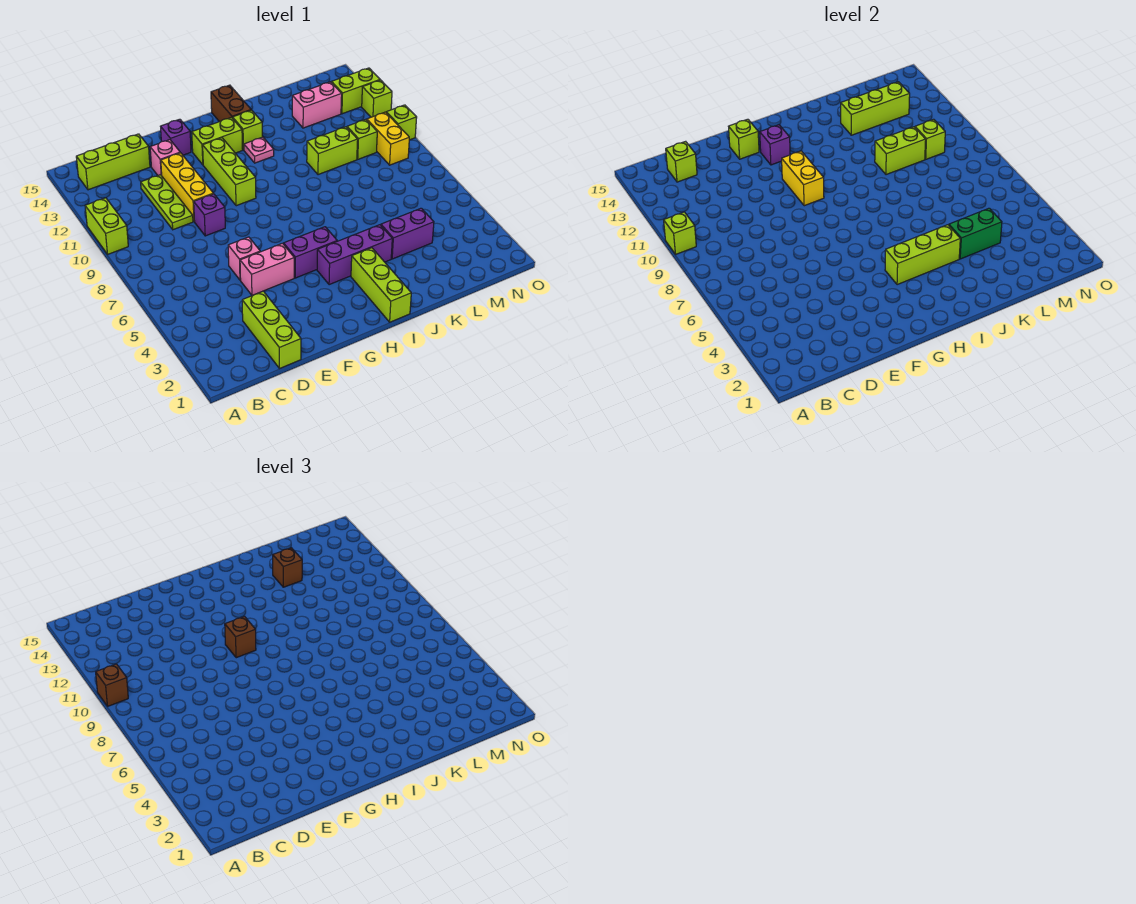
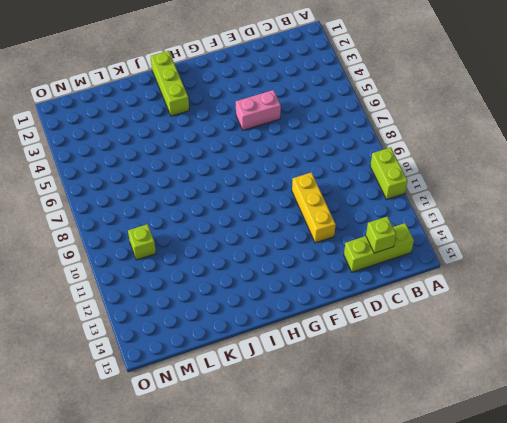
none -> lime 1x3 brick [242,291,301,369]
none -> lime 1x3 plate [141,175,193,230]
none -> pink 1x1 brick [228,237,260,280]
none -> purple 1x1 brick [194,194,225,236]

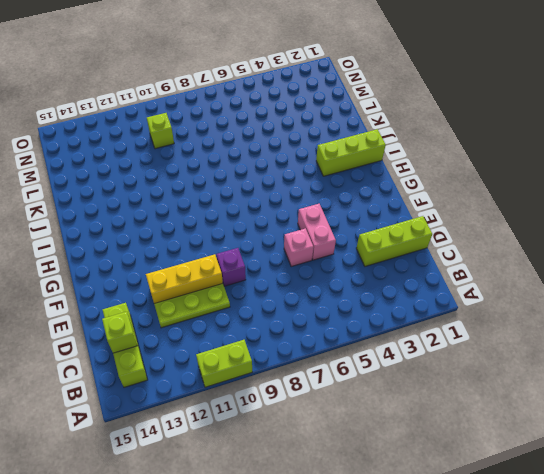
none -> pink 1x1 brick [150,140,180,175]
none -> purple 1x1 brick [160,119,191,155]
none -> purple 1x2 brick [284,227,337,278]
none -> lime 1x3 brick [203,138,256,206]

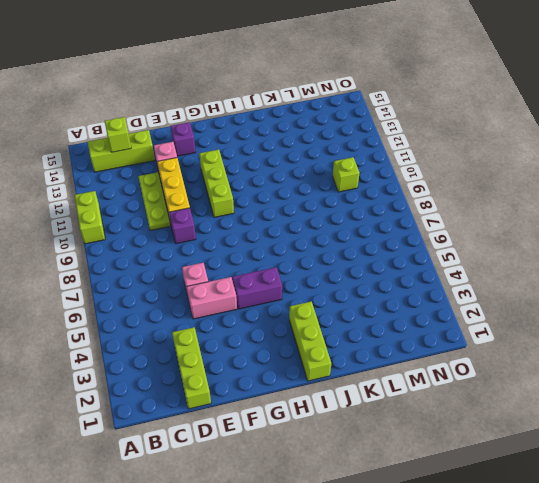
none -> lime 1x2 brick [192,117,243,165]
none -> purple 1x3 brick [317,225,392,285]
none -> pink 1x1 plate [244,137,274,163]
none -> lime 1x1 brick [233,110,263,150]

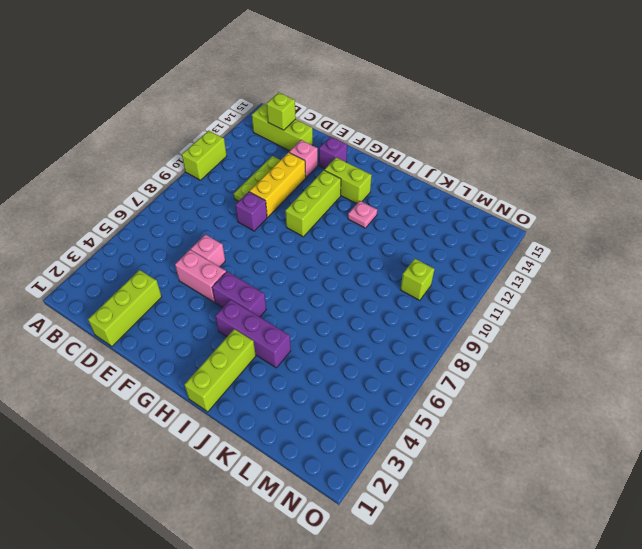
none -> lime 1x1 brick [233,110,263,150]
none -> brown 1x2 brick [211,85,251,122]
none -> purple 1x2 brick [381,208,434,259]
none -> lime 1x2 brick [307,127,358,175]

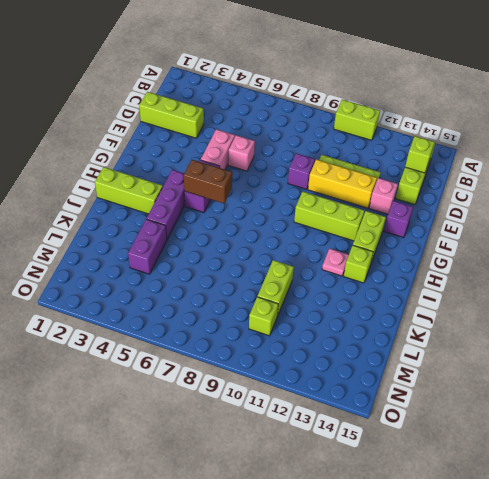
brown 1x2 brick [184,160,232,204] -> brown 1x2 brick moved to [211,85,251,122]
none -> pink 1x2 brick [292,82,342,128]
none -> yellow 1x2 brick [367,112,409,165]
none -> lime 1x2 brick [331,68,380,114]
none -> lime 1x1 brick [386,105,417,140]

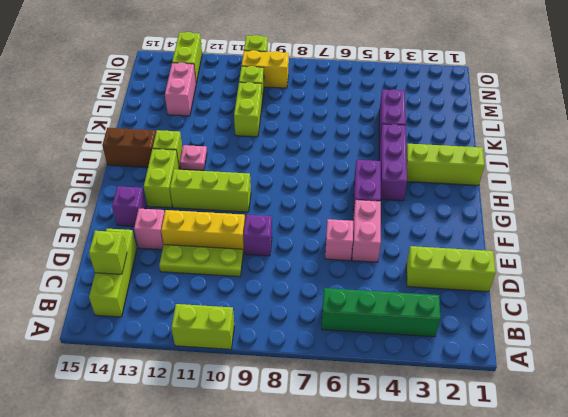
green 1x4 brick [322,288,440,337] -> none
none -> lime 1x1 brick [362,80,392,117]
none -> lime 1x1 brick [664,212,696,254]
none -> lime 1x1 brick [728,119,759,159]
none -> yellow 1x2 brick [782,151,824,206]

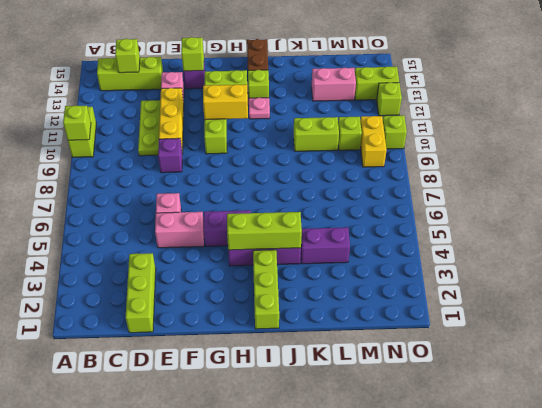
yellow 1x2 brick [203,84,248,120] -> yellow 1x2 brick turned to [782,151,824,206]
none -> purple 1x1 brick [760,125,790,165]
none -> green 1x2 brick [949,208,1002,259]
none -> lime 1x2 brick [875,127,926,175]
none -> lime 1x3 brick [841,82,910,135]

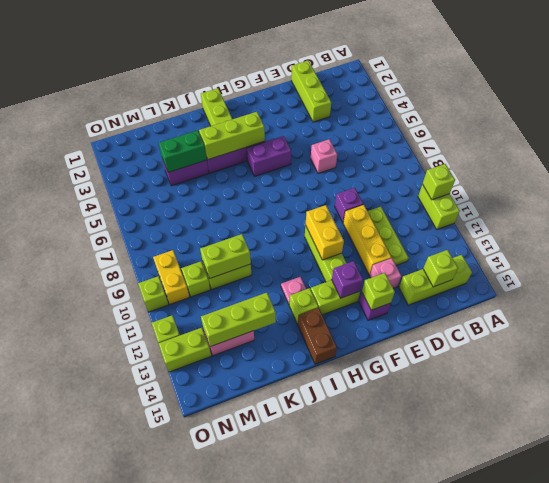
none -> pink 1x2 brick [240,243,294,296]
none -> lime 1x1 brick [915,119,945,159]
none -> brown 1x1 brick [96,664,128,706]
none -> brown 1x1 brick [225,616,256,658]

